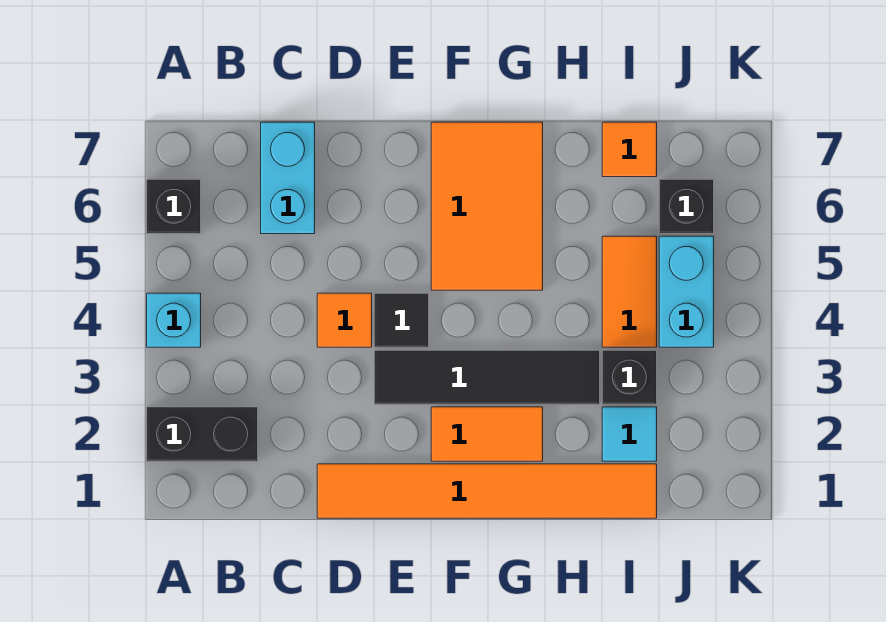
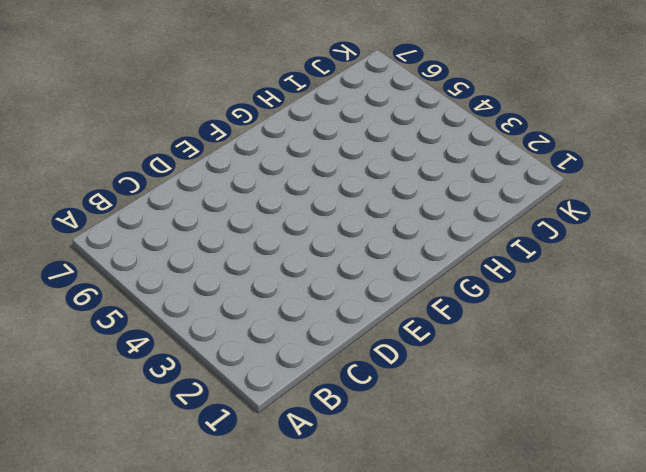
none -> black 1x2 brick [147,407,258,461]
none -> cyan 1x1 brick [147,293,201,347]
none -> black 1x1 brick [147,179,201,234]

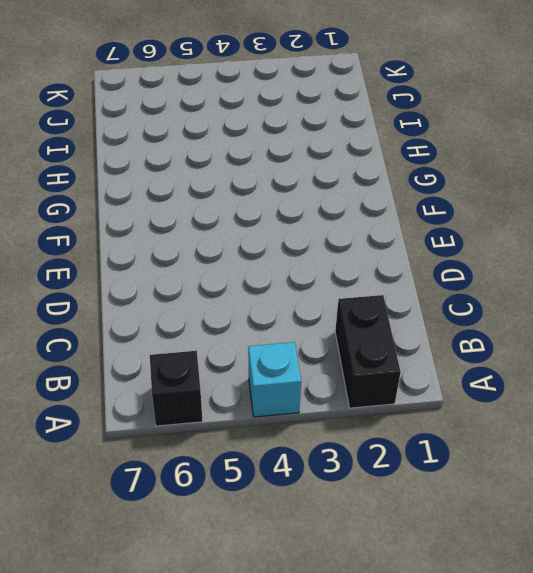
none -> cyan 1x2 brick [261,122,315,234]
none -> orange 1x6 tile [317,464,657,518]
none -> orange 1x1 tile [317,293,372,347]

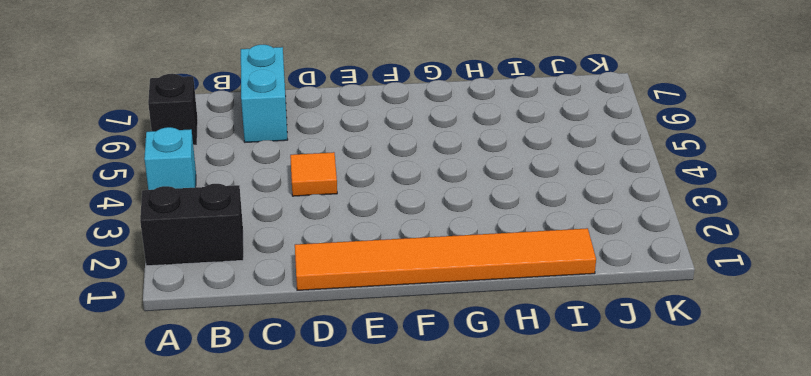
none -> black 1x4 tile [374,350,600,404]
none -> black 1x1 tile [374,293,429,347]
none -> orange 1x2 tile [431,407,543,461]

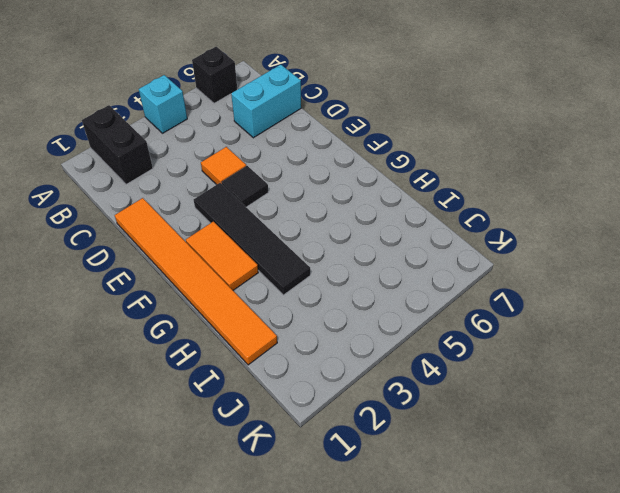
none -> orange 2x3 tile [431,122,543,290]
none -> cyan 1x1 tile [602,407,657,461]
none -> black 1x1 brick [602,350,657,404]

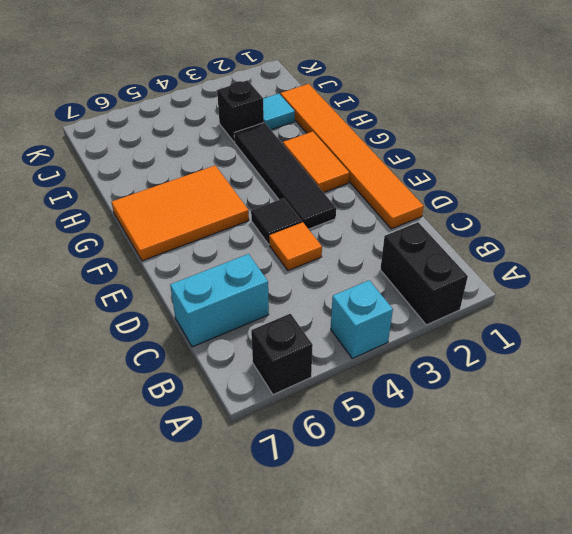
none -> orange 1x2 tile [602,236,657,347]
none -> orange 1x1 tile [602,122,657,177]
none -> cyan 1x2 brick [659,236,714,347]

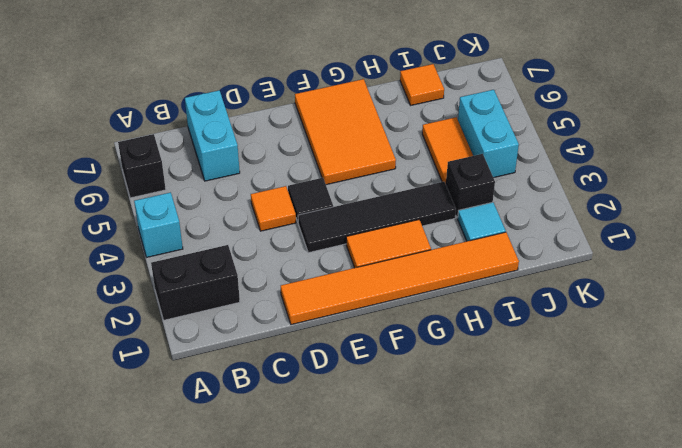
none -> black 1x1 brick [659,179,714,234]

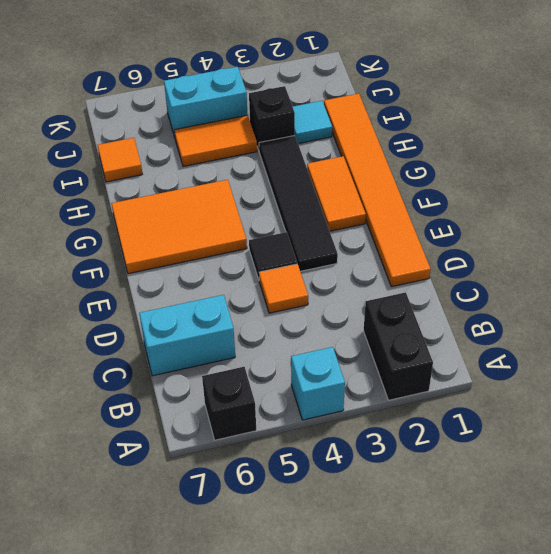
none -> black 1x1 brick [659,179,714,234]

